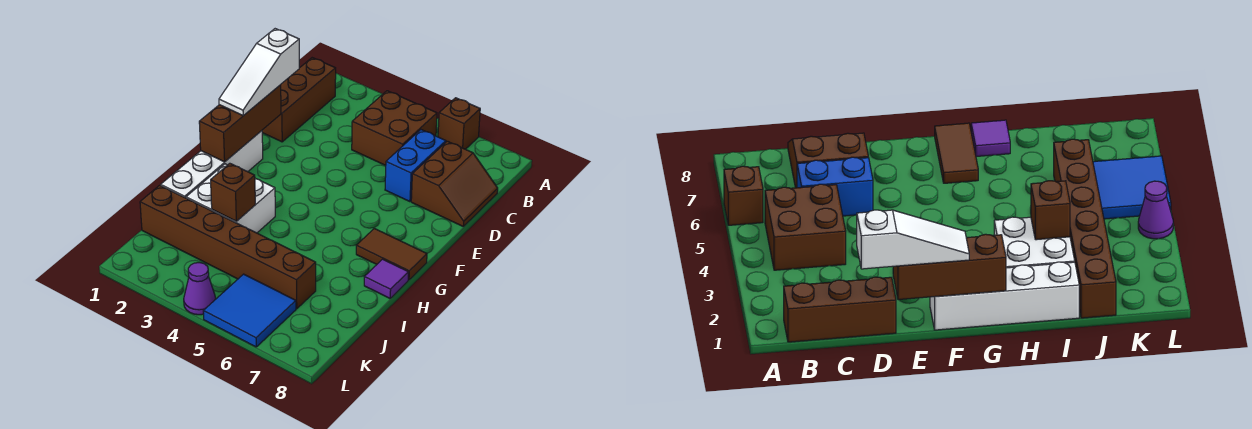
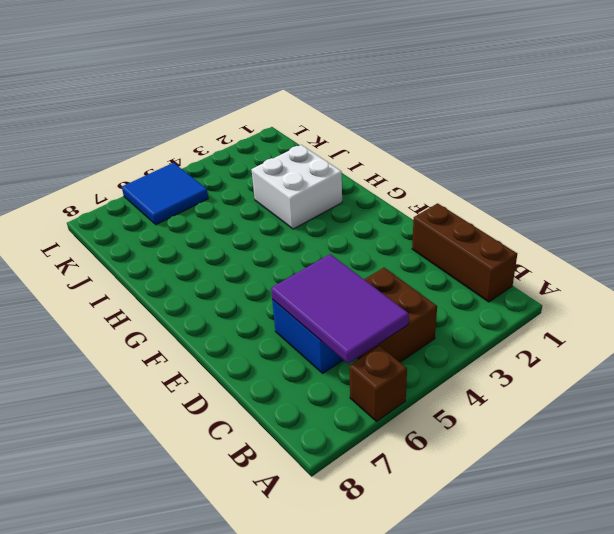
purple 2x3 tile [271,254,409,364] -> none
none -> brown 2x2 slope [411,141,498,226]
none -> white 1x4 brick [161,131,263,198]
none -> brown 1x2 tile [356,228,427,280]

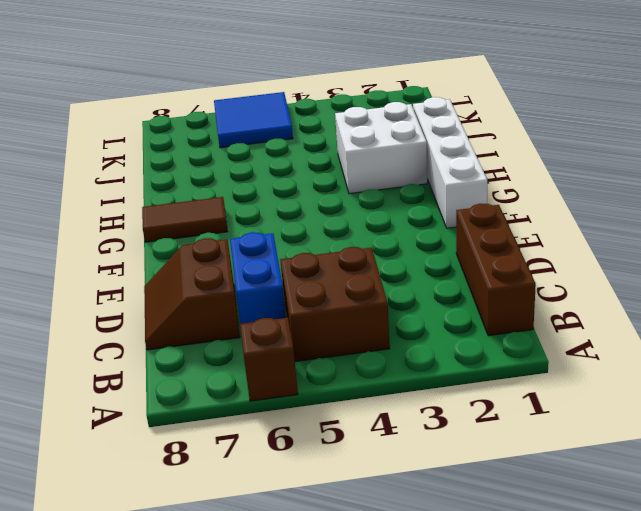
none -> purple 1x1 tile [364,259,408,298]
none -> brown 1x6 brick [140,185,316,309]
none -> purple 1x1 cone [184,263,216,315]

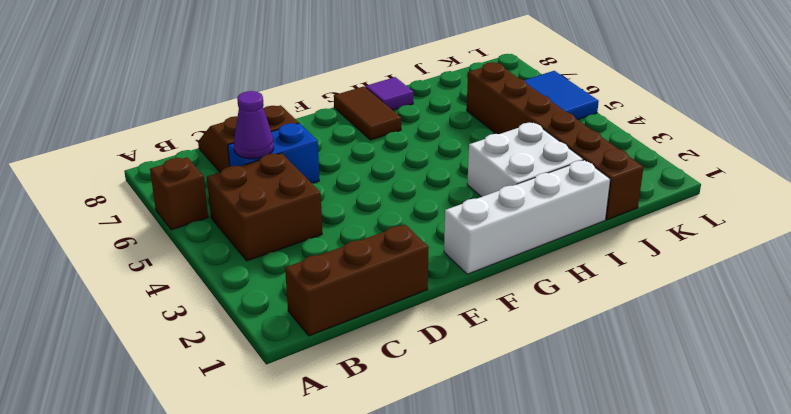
purple 1x1 cone [234,91,274,159] -> purple 1x1 cone moved to [184,263,216,315]
none -> brown 1x3 brick [199,85,281,162]
none -> brown 1x1 brick [211,163,255,221]
none -> white 1x3 slope [219,29,299,116]

